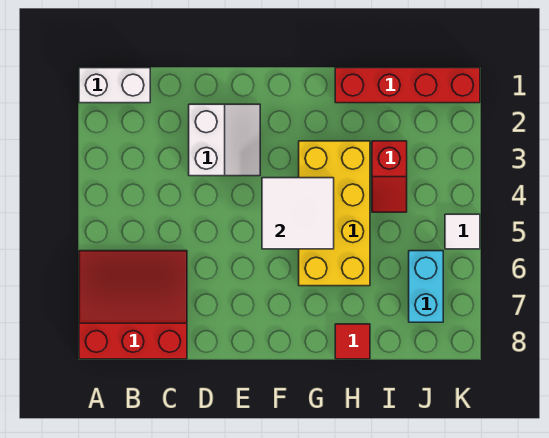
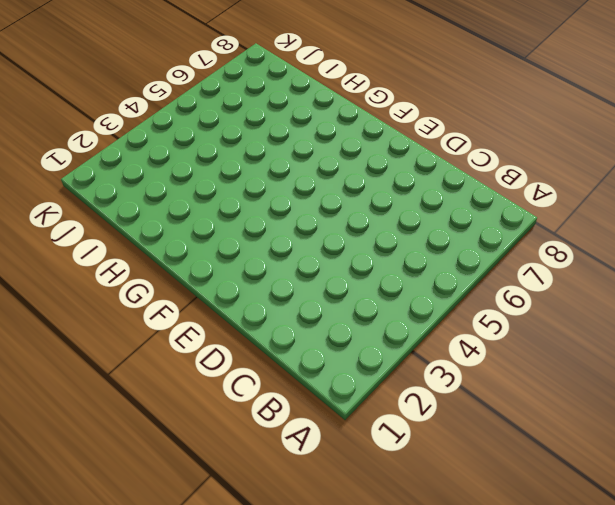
none -> white 1x2 brick [79,68,150,103]
none -> red 3x3 slope [79,251,187,359]

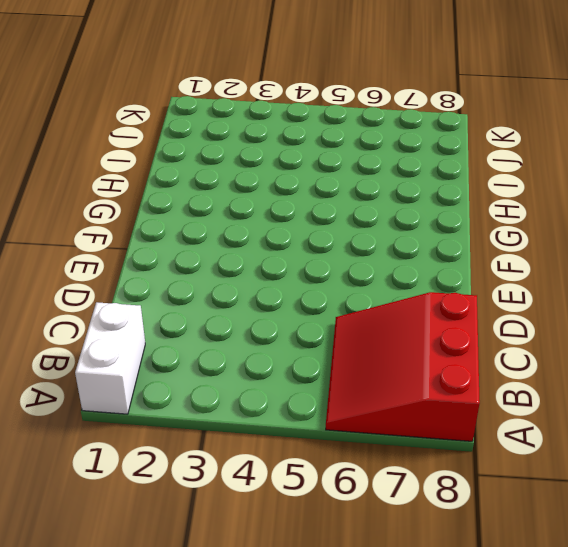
none -> white 2x2 slope [189,104,260,176]
none -> yellow 2x4 brick [299,141,370,286]

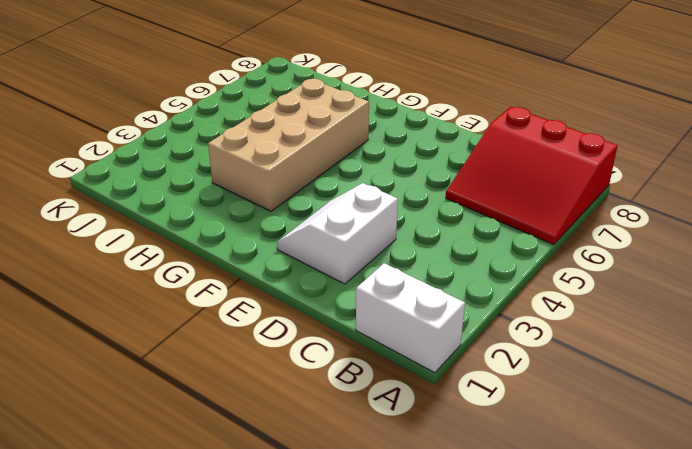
tan 2x4 brick [208,79,369,211] -> yellow 2x4 brick [299,141,370,286]
none -> red 1x4 brick [335,68,480,103]
none -> red 1x1 tile [335,324,370,359]

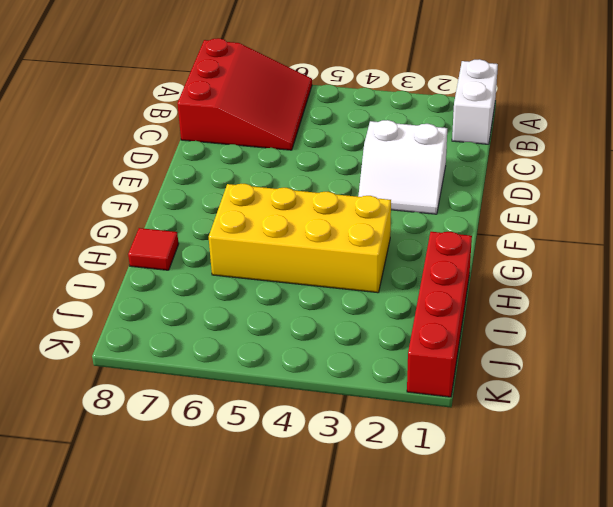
none -> red 1x2 slope [372,141,407,212]
none -> cyan 1x2 brick [409,251,443,322]

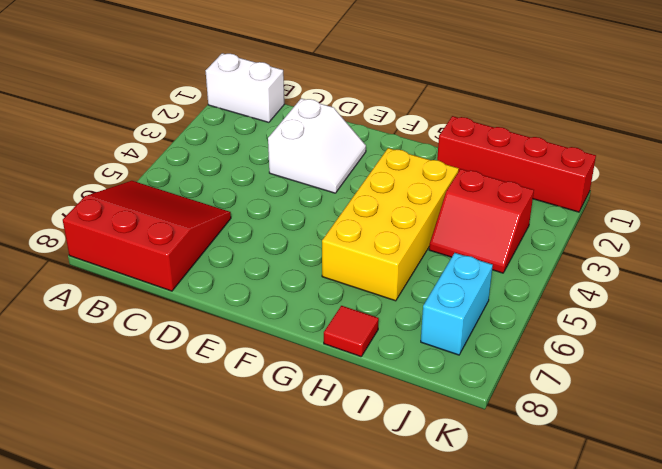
red 2x2 slope [429,169,534,273] -> red 1x2 slope [372,141,407,212]
none -> white 1x1 tile [445,214,480,249]
none -> white 2x2 tile [262,178,334,249]

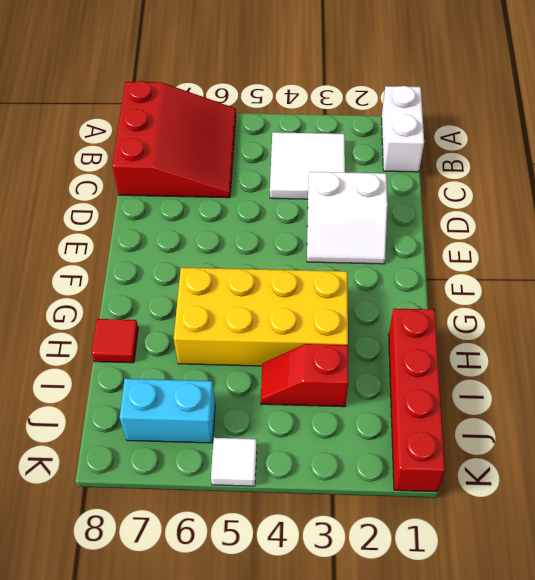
white 2x2 tile [270,132,345,199] -> white 2x2 tile moved to [262,178,334,249]

